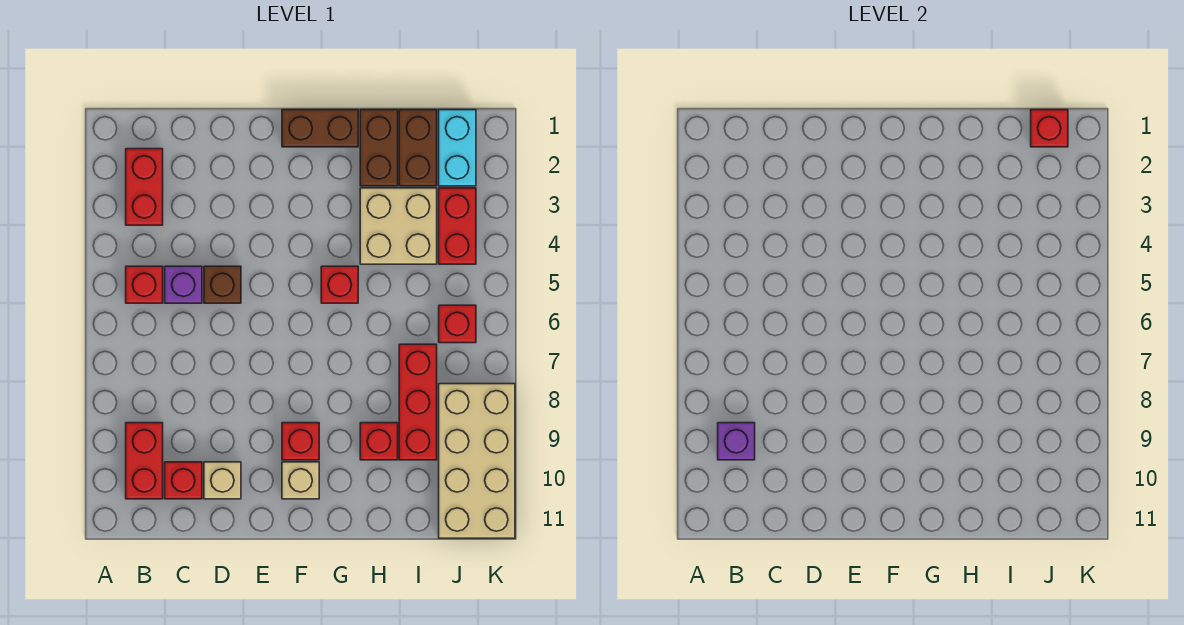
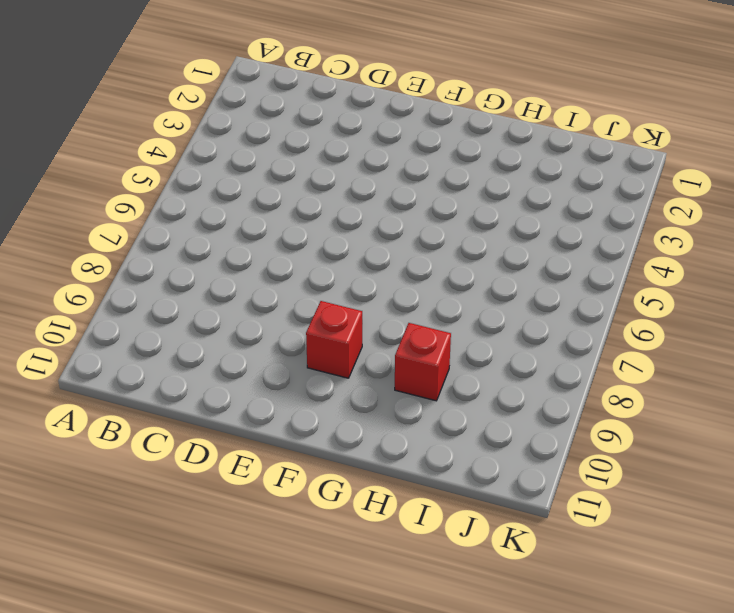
none -> red 1x2 brick [126,149,163,225]
none -> red 1x1 brick [126,266,163,303]
none -> red 1x2 brick [126,423,163,499]

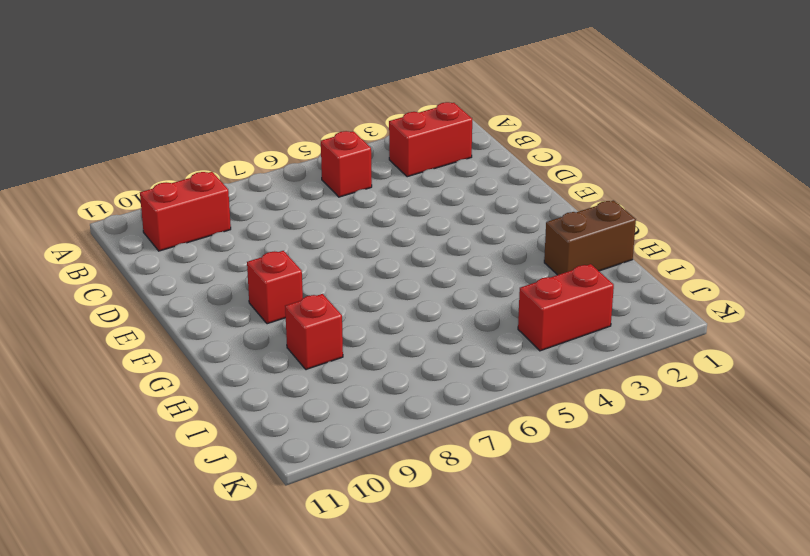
none -> purple 1x1 brick [165,266,202,303]
none -> red 1x1 brick [165,462,202,499]
none -> brown 1x1 brick [204,266,241,303]

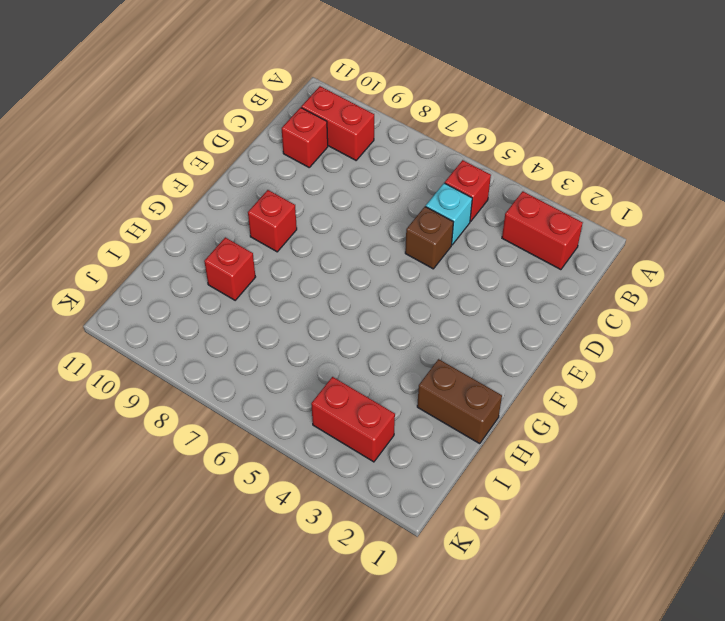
cyan 1x1 brick [426,183,472,245] -> purple 1x1 brick [165,266,202,303]
none -> tan 1x1 brick [204,462,241,499]
none -> brown 1x2 brick [282,110,358,147]
none -> tan 1x1 brick [282,462,319,499]

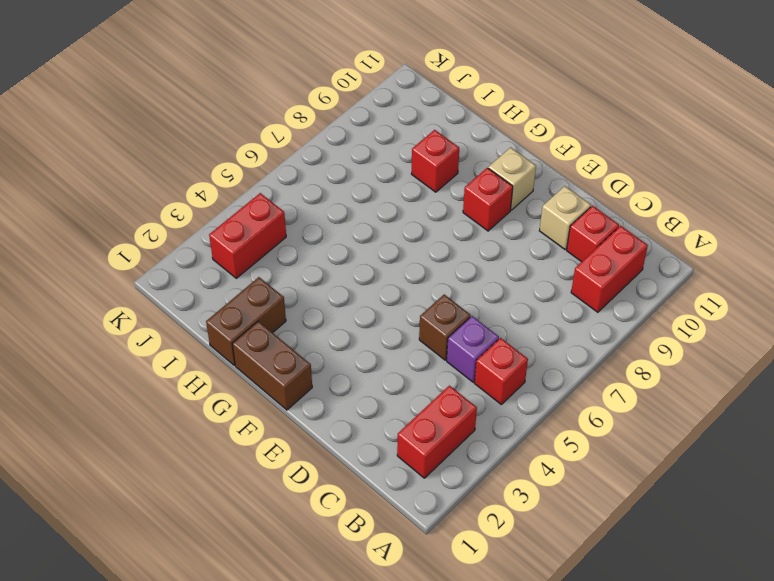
none -> red 1x1 brick [321,266,358,303]
none -> tan 2x2 brick [360,188,437,264]
none -> brown 1x2 brick [399,110,437,186]

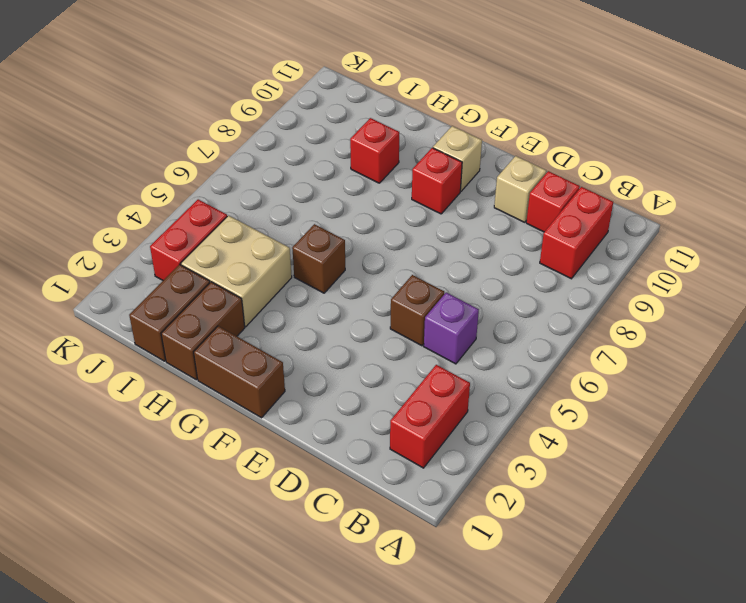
brown 1x1 brick [292,224,345,293] -> red 1x1 brick [321,266,358,303]
none -> red 1x1 brick [126,266,163,303]
none -> red 1x3 brick [399,344,437,460]
none -> cyan 1x2 brick [439,110,476,186]

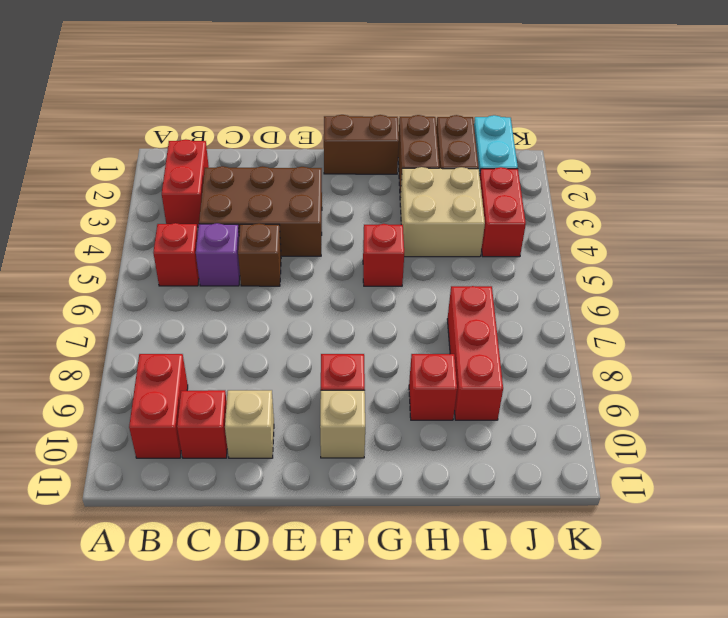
brown 2x3 brick [199,166,322,256] -> none
none -> red 1x1 brick [439,305,476,343]
none -> tan 2x4 brick [439,384,515,538]
none -> purple 1x1 brick [718,423,755,460]

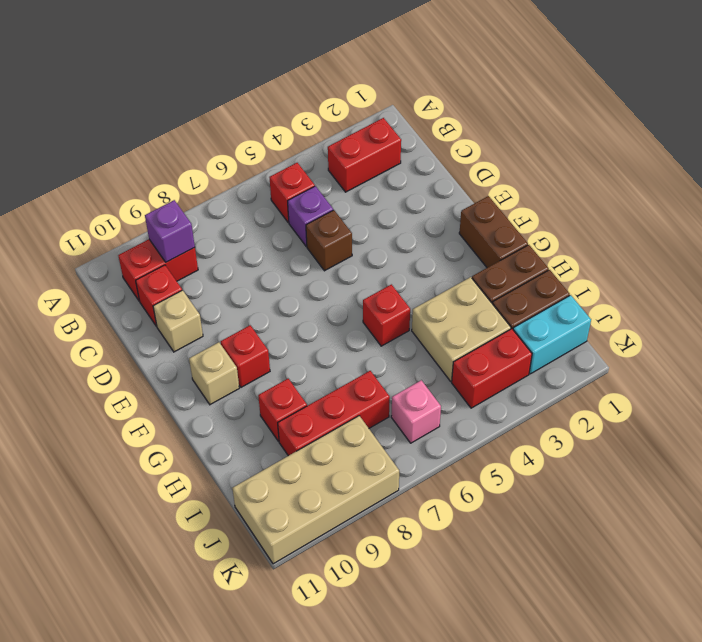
pink 1x1 brick [391,380,441,443] -> red 1x1 brick [439,305,476,343]
none -> red 1x1 brick [1031,110,1068,147]

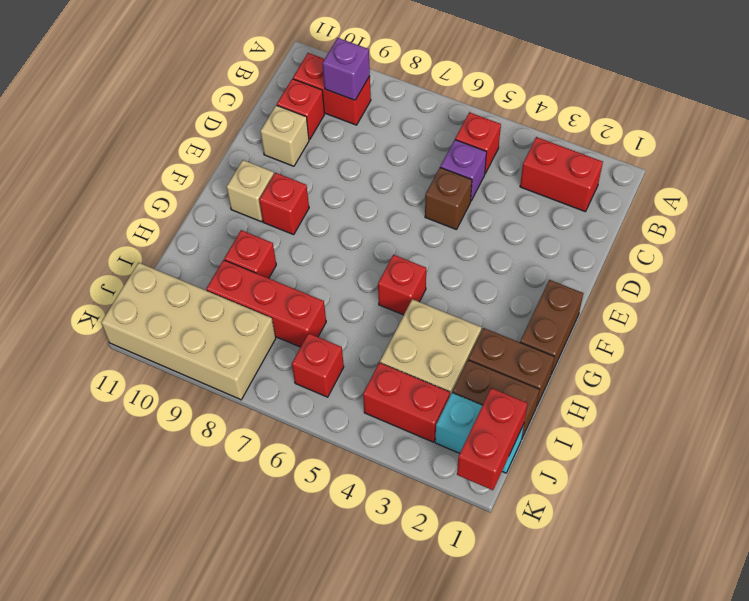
red 1x2 brick [457,388,528,490] -> red 1x1 brick [1031,110,1068,147]

